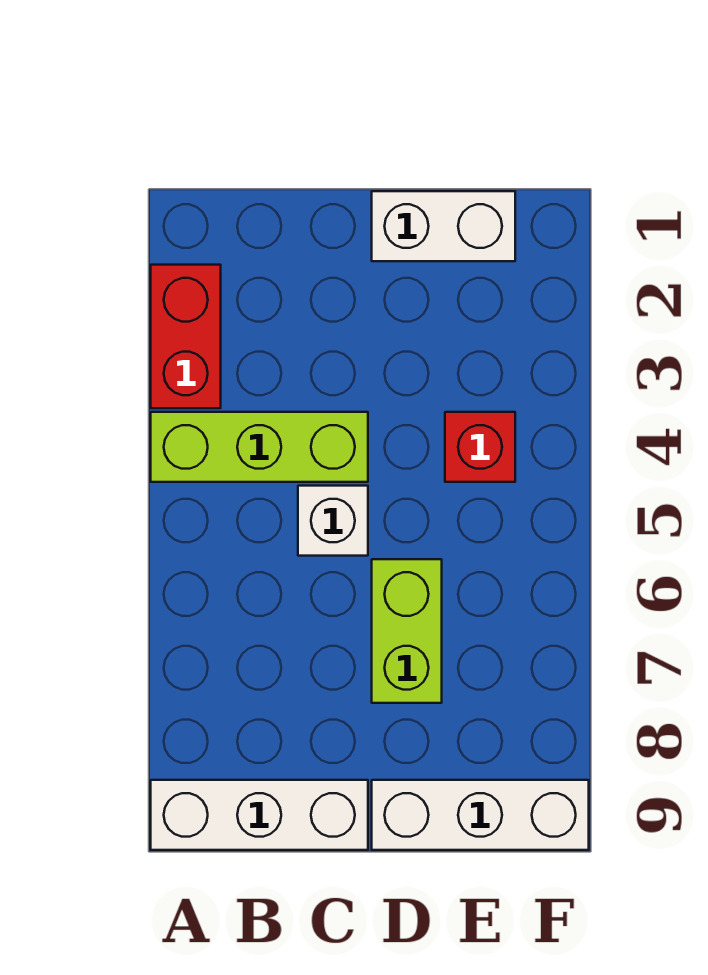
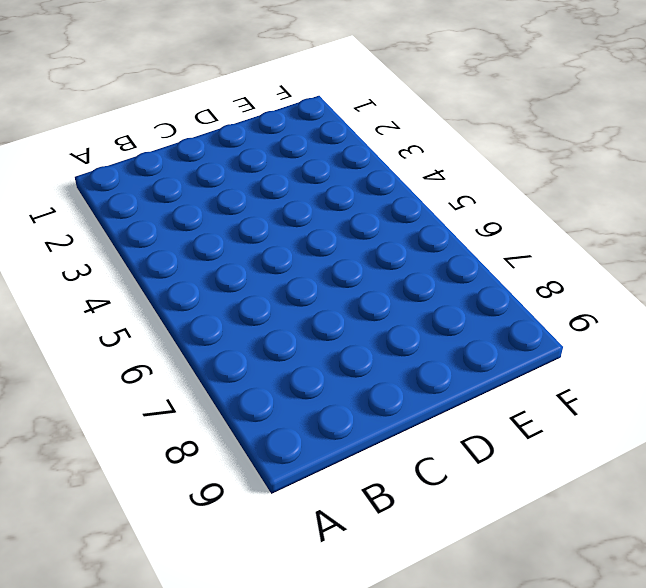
none -> red 1x2 brick [151,265,221,408]
none -> lime 1x3 brick [151,412,368,482]

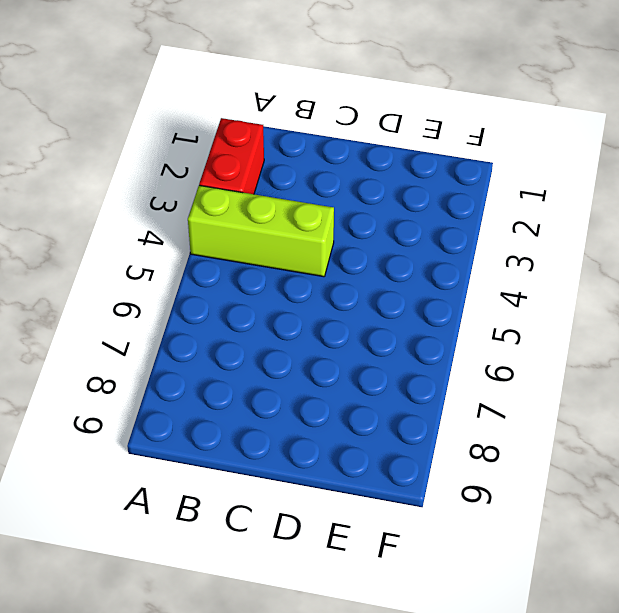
none -> white 1x3 brick [151,780,368,850]
none -> white 1x1 brick [298,486,368,556]

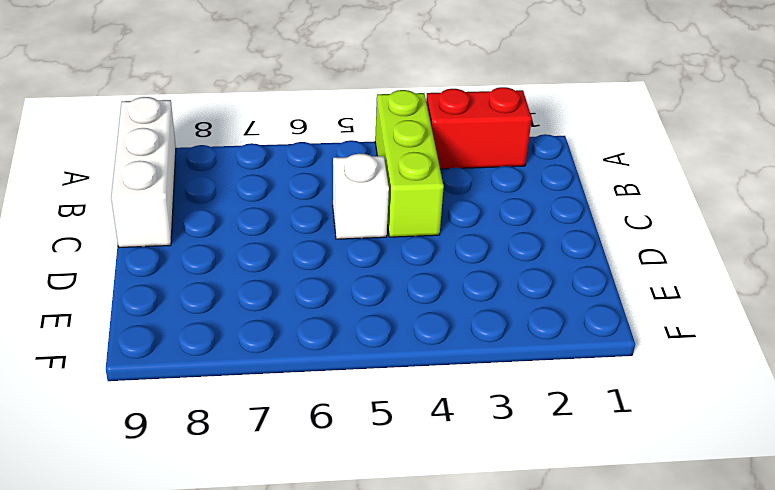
none -> white 1x2 brick [372,191,515,261]
none -> lime 1x2 brick [372,559,442,703]

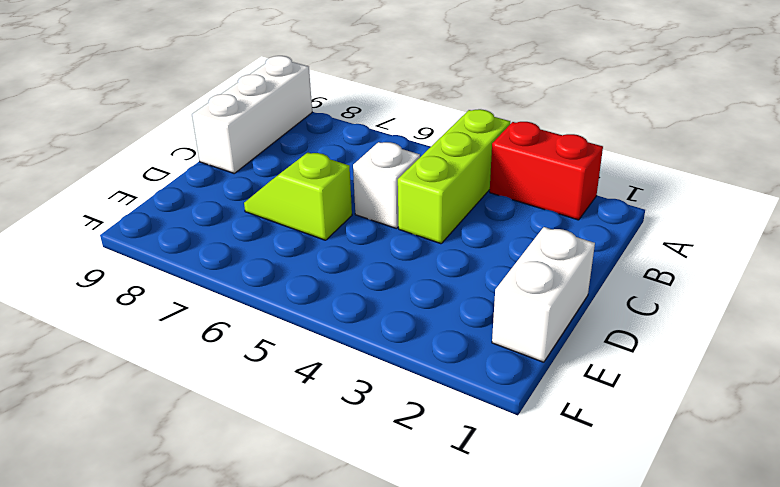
lime 1x2 slope [244,152,352,240] -> lime 1x2 brick [372,559,442,703]
none -> white 1x3 brick [372,780,589,850]
none -> red 1x1 brick [445,412,515,482]

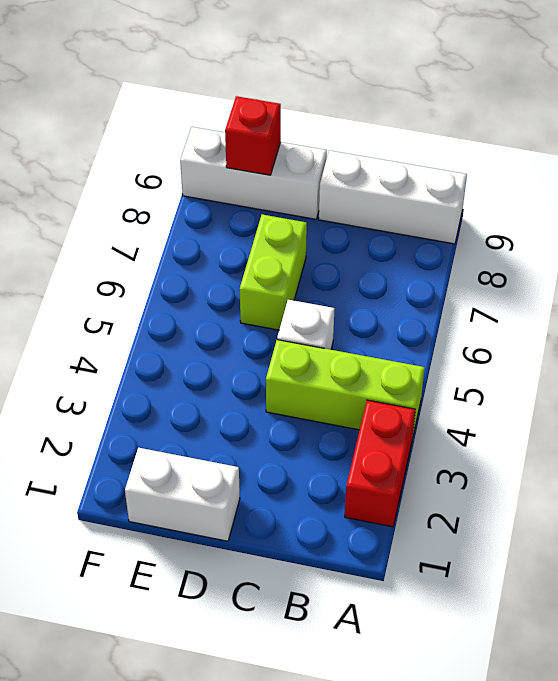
red 1x1 brick [225,96,281,175] -> red 1x1 brick moved to [445,412,515,482]

